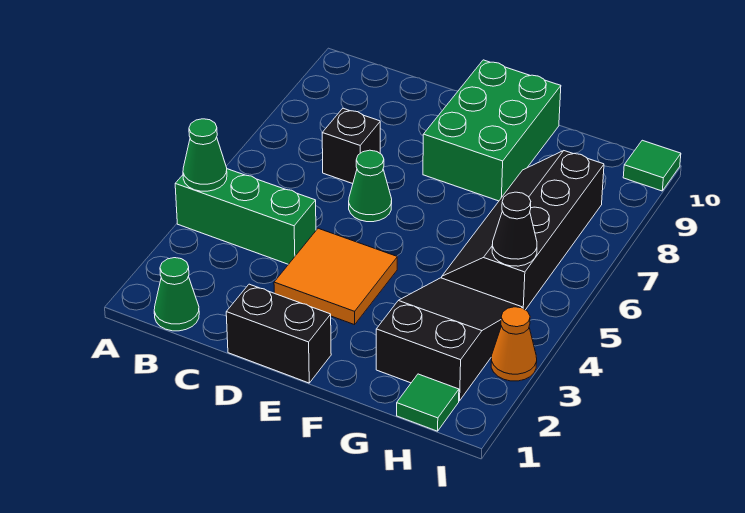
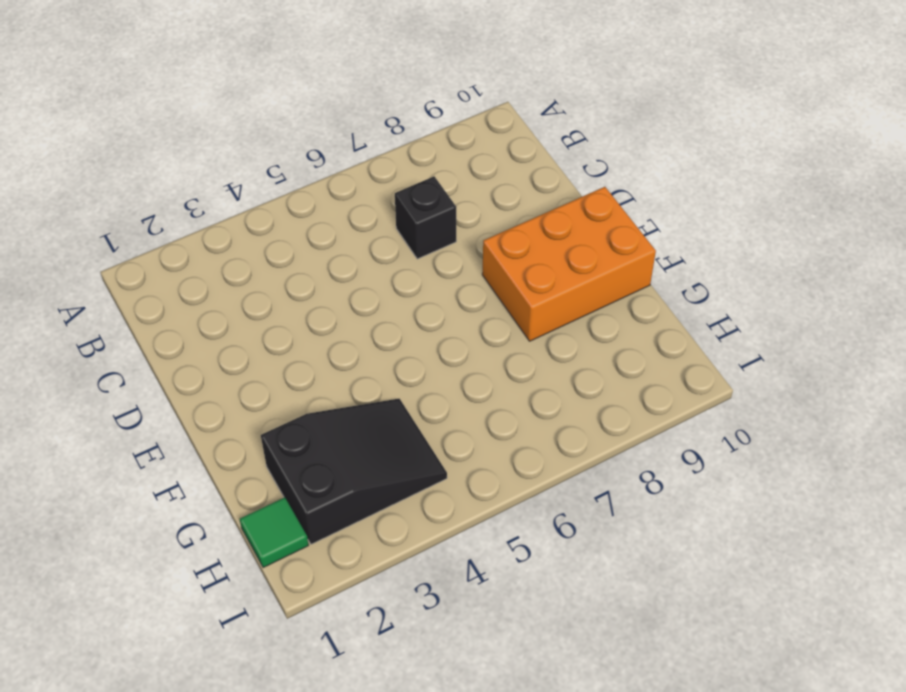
orange 2x3 brick [482,187,656,341] -> green 2x3 brick [423,60,561,201]
none -> green 1x3 brick [175,169,316,264]
none -> green 1x1 cone [154,258,199,331]
none -> black 1x2 brick [226,284,331,383]

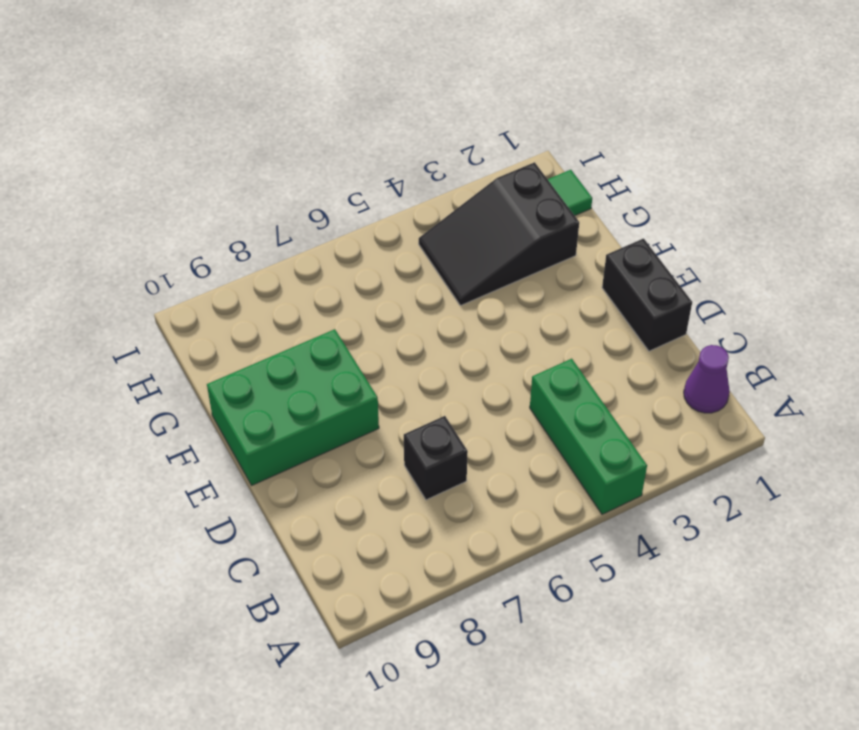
purple 1x1 cone [684,345,730,413] -> green 1x1 cone [154,258,199,331]
none -> orange 2x2 tile [274,228,397,325]
none -> green 1x1 cone [349,150,392,222]
none -> black 2x4 slope [442,151,604,310]

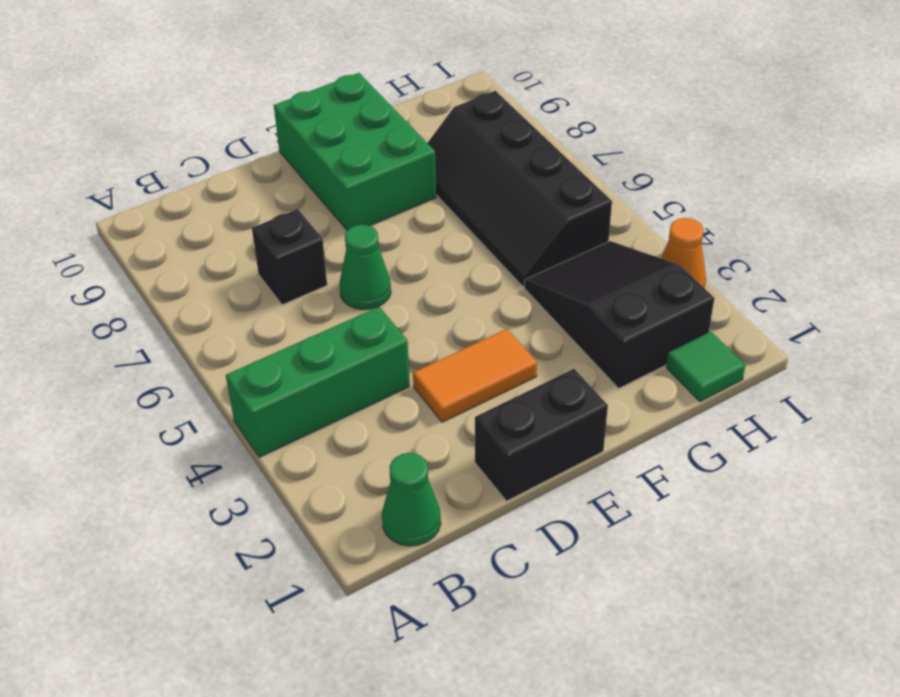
orange 1x2 tile [413,329,537,422] -> orange 2x2 tile [274,228,397,325]
none -> green 1x1 tile [623,140,681,191]
none -> green 1x1 cone [183,119,227,191]
none -> black 1x1 cone [492,192,537,266]

